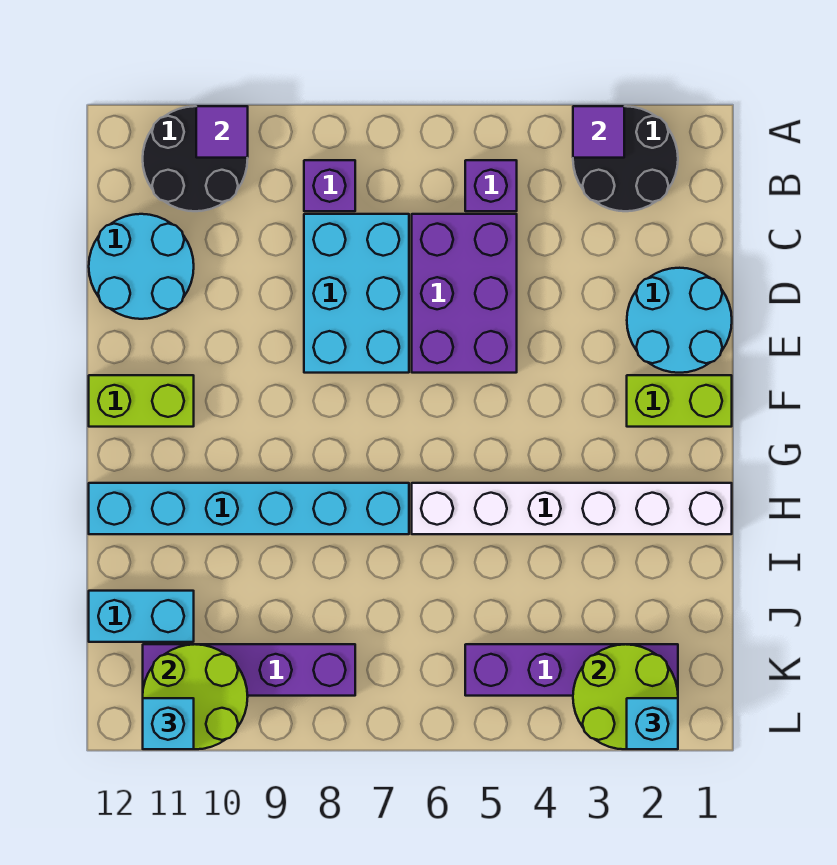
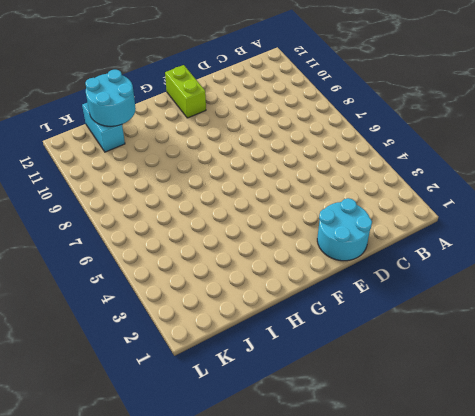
cyan 2x2 round brick [85,70,136,126] -> cyan 2x2 round brick moved to [89,214,194,319]
none -> black 2x2 round brick [573,106,678,211]
none -> black 2x2 round brick [143,106,248,211]
none -> purple 1x1 brick [465,160,517,211]

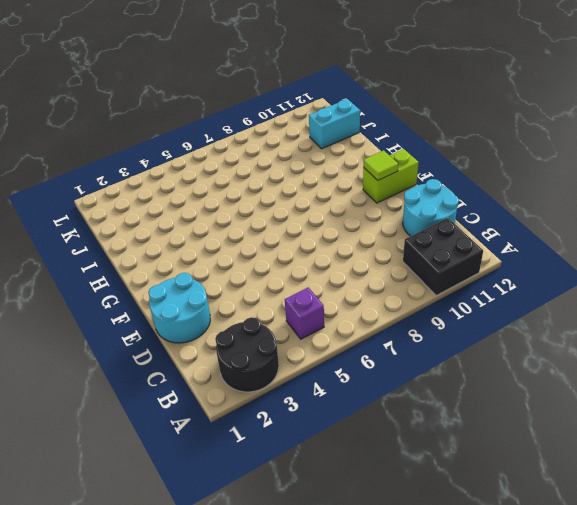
black 2x2 brick [403,218,483,295] -> black 2x2 round brick [143,106,248,211]
lime 1x1 tile [363,150,398,180] -> none
none -> purple 1x1 brick [304,160,355,211]
none -> purple 2x3 brick [412,214,517,373]
none -> cyan 2x3 brick [304,214,409,373]

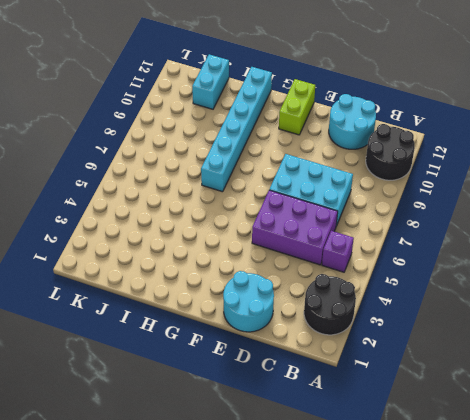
none -> purple 1x1 brick [304,160,355,211]
none -> lime 1x2 brick [627,375,732,427]
none -> white 1x6 brick [412,483,732,534]

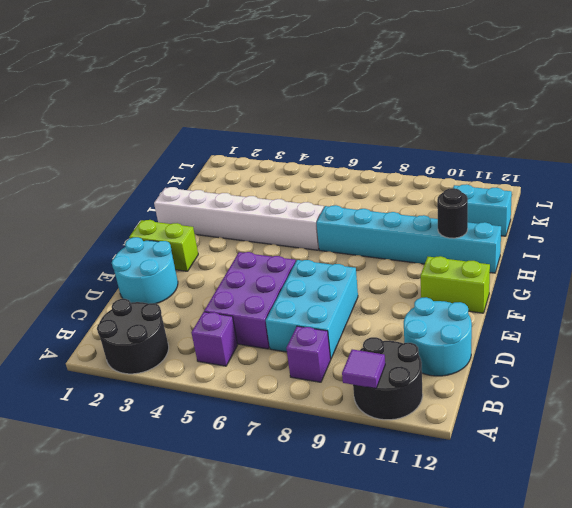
black 1x1 round brick [437,188,468,238] -> none
none -> purple 1x4 brick [465,644,678,696]
none -> purple 1x4 brick [143,644,355,696]
none -> purple 1x1 tile [573,106,624,158]

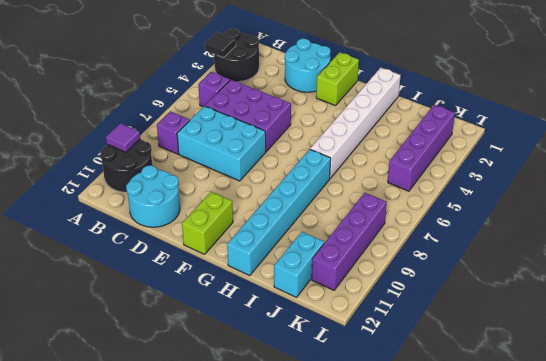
black 1x1 tile [205,32,236,58] -> purple 1x1 tile [573,106,624,158]
none -> lime 2x2 round brick [573,644,678,749]
none -> lime 2x2 round brick [143,644,248,749]
none -> cyan 1x1 brick [627,698,678,749]

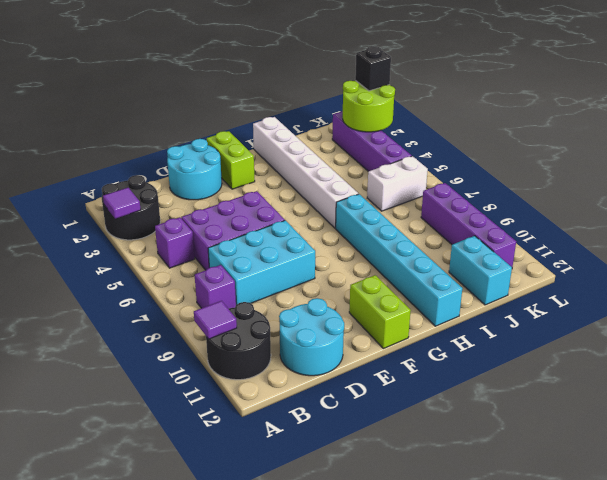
white 1x2 brick [367,156,428,211] -> none
black 1x1 brick [355,46,391,91] -> cyan 1x1 brick [627,698,678,749]
none -> lime 2x2 round brick [143,644,248,749]
none -> cyan 1x1 brick [143,698,194,749]

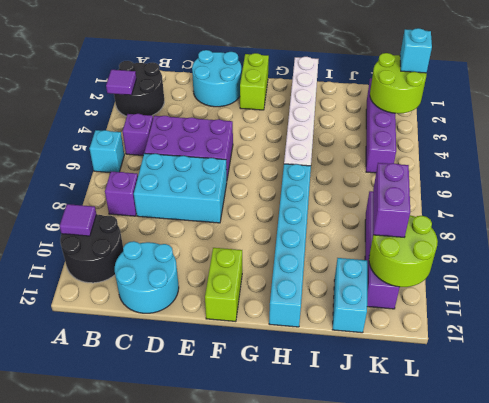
cyan 1x1 brick [89,130,124,173] -> cyan 1x1 brick moved to [143,698,194,749]
purple 1x2 brick [373,163,410,237] -> none

